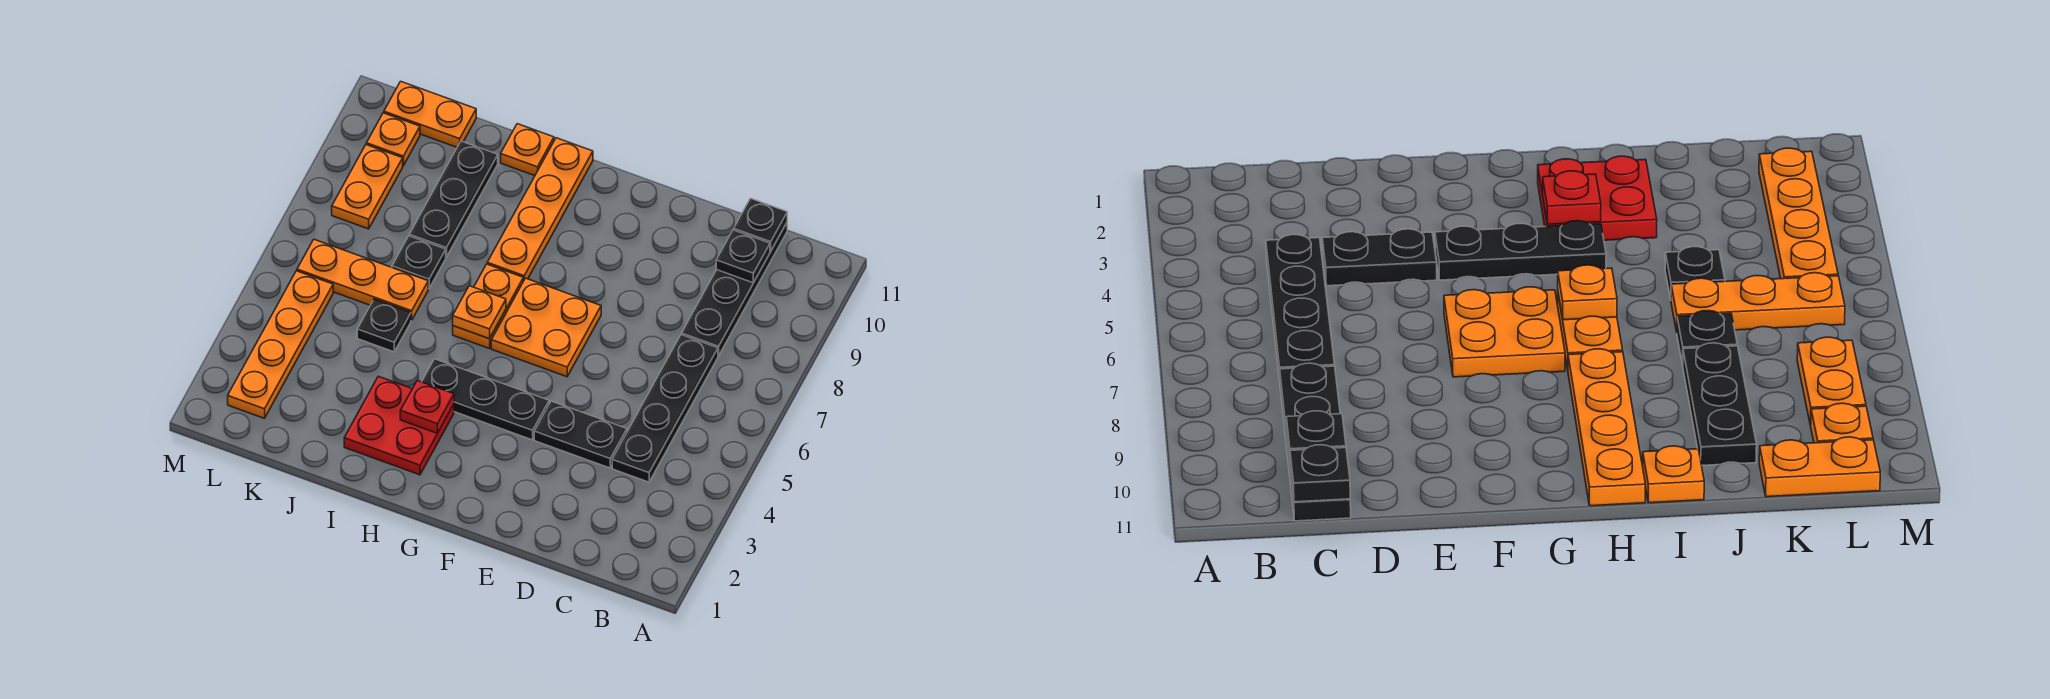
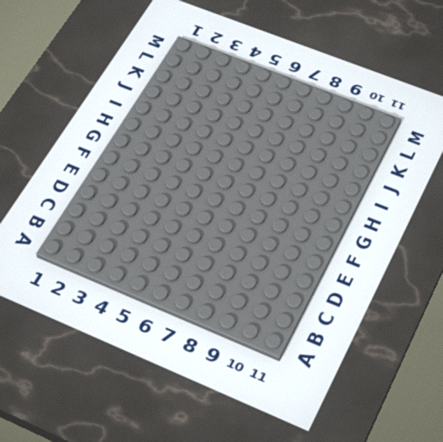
none -> black 1x4 plate [612,335,718,482]
none -> black 1x4 plate [682,223,787,356]
none -> black 1x2 plate [534,401,627,468]

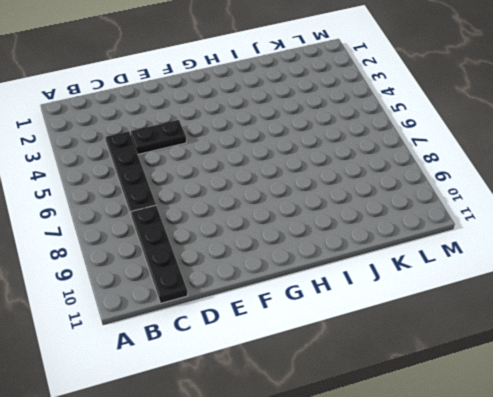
none -> black 1x3 plate [422,359,549,440]
none -> orange 2x2 plate [491,278,601,377]
none -> red 2x2 plate [344,376,454,475]

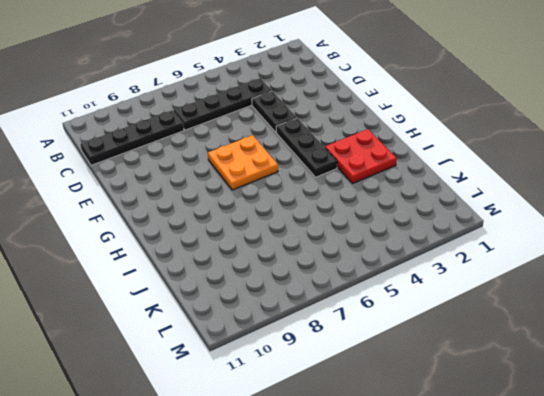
none -> orange 1x2 plate [453,264,523,349]
none -> orange 1x4 plate [487,138,593,281]
none -> orange 1x1 plate [501,124,554,176]

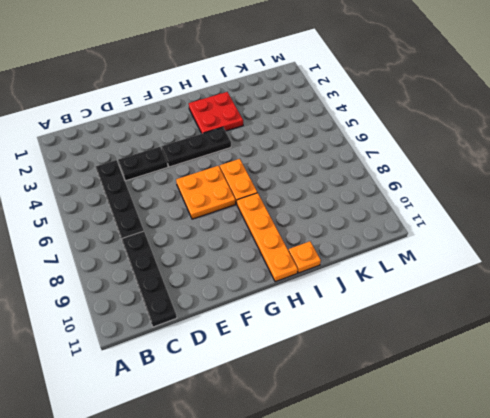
none -> black 1x1 plate [357,299,411,352]
none -> orange 1x3 plate [297,239,428,320]
none -> black 1x1 plate [392,236,446,289]

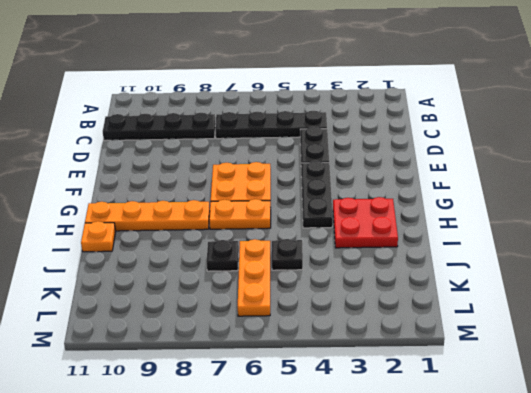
none -> black 1x3 plate [410,141,498,257]
none -> orange 1x2 plate [384,81,476,147]
none -> orange 1x4 plate [228,271,333,418]

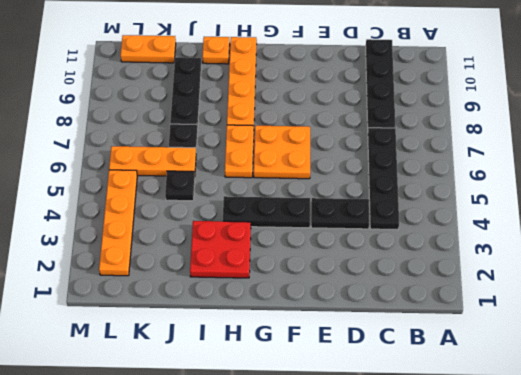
none -> orange 1x2 plate [332,145,403,229]
none -> orange 1x1 plate [366,113,420,166]
none -> black 1x1 plate [716,230,770,283]

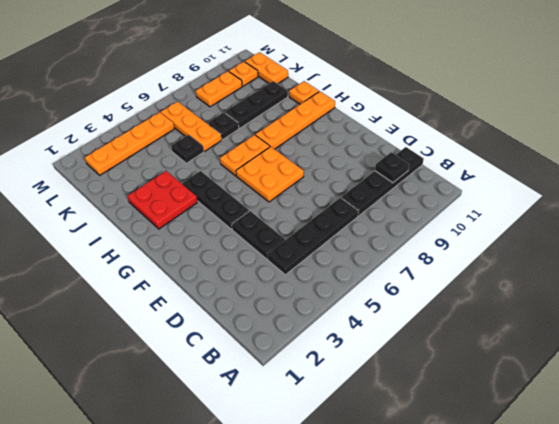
none -> black 1x1 plate [734,198,787,251]
none -> red 1x1 plate [400,381,454,433]
none -> orange 1x1 plate [453,286,506,339]

